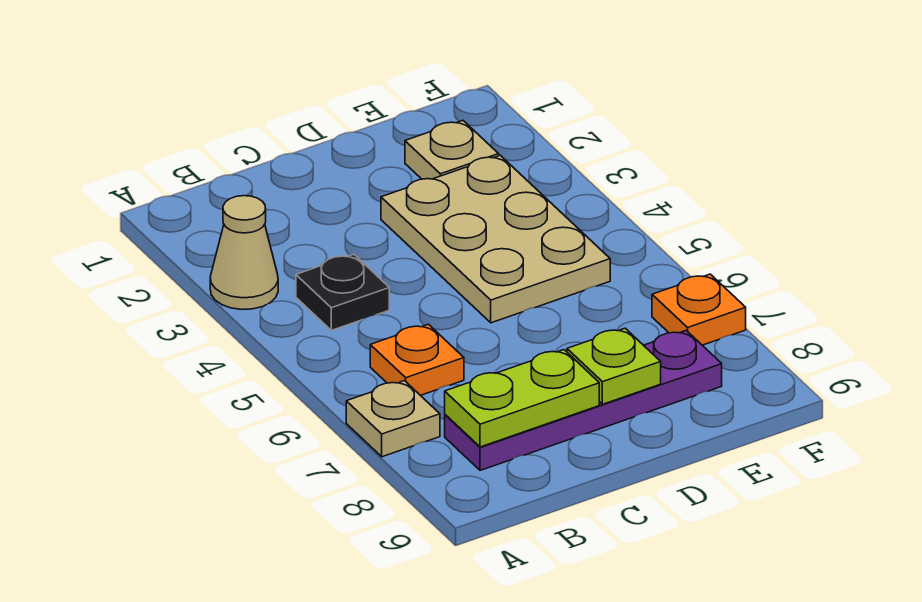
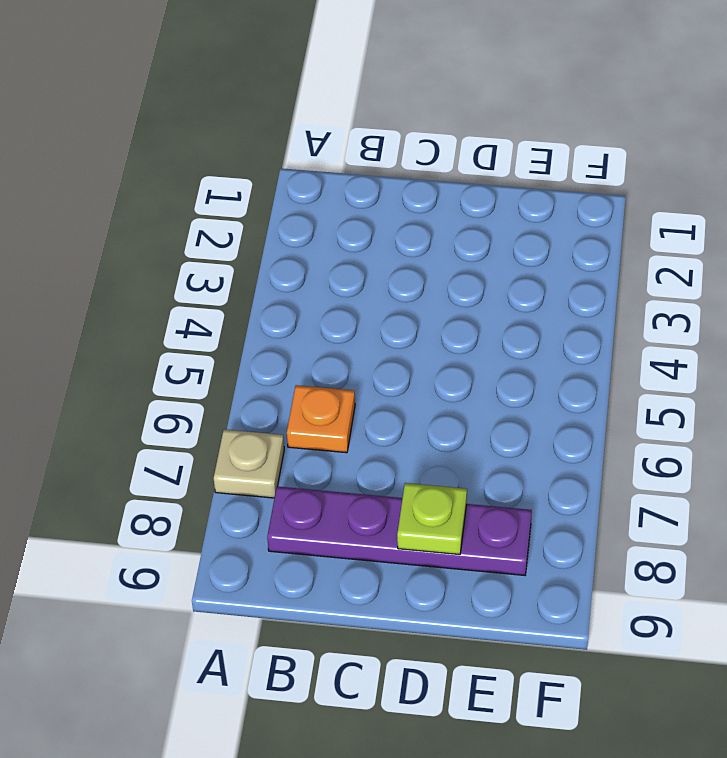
none -> tan 1x1 cone [210,196,278,310]
none -> black 1x1 plate [296,254,389,330]

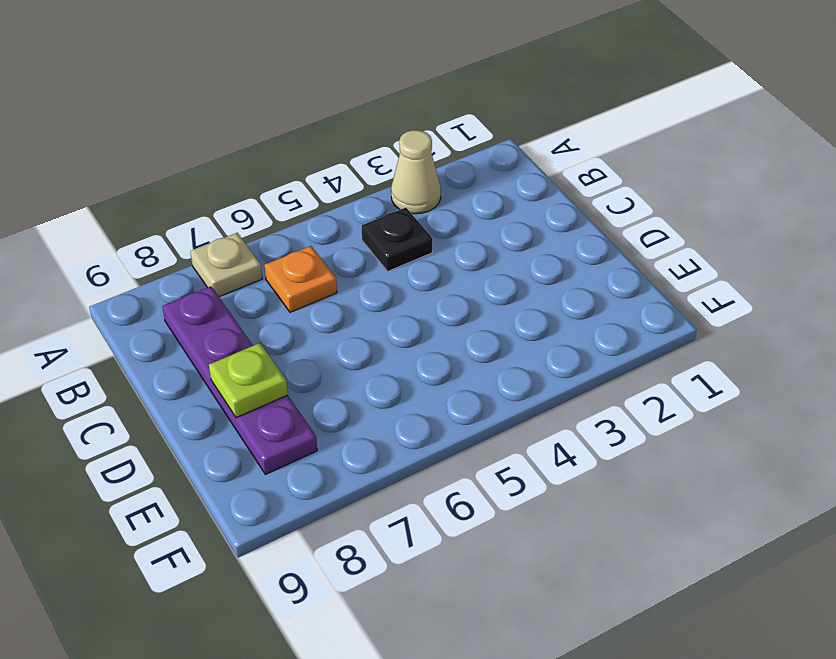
none -> tan 2x3 plate [381,155,610,323]
none -> tan 1x1 plate [405,121,499,179]

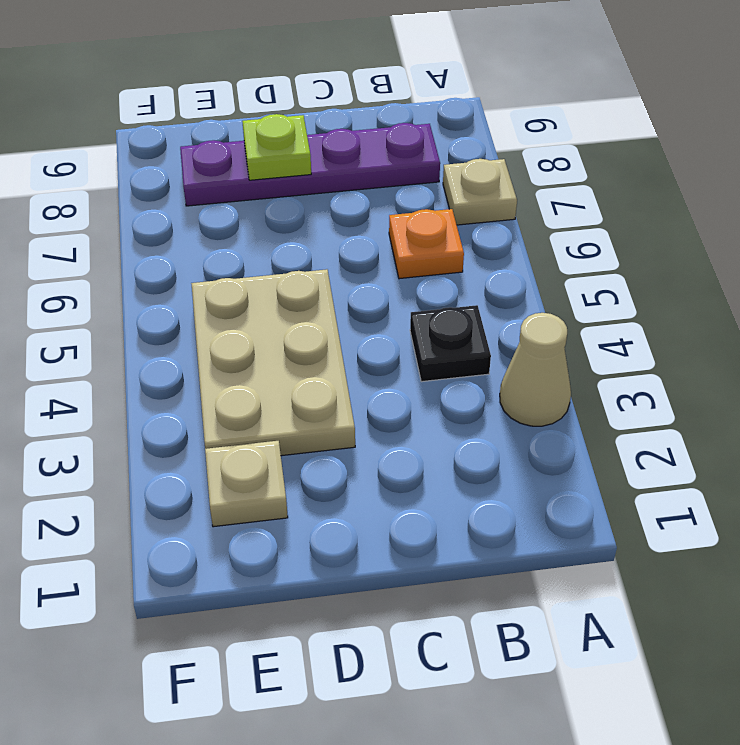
none -> orange 1x1 plate [652,274,746,345]
none -> lime 1x2 plate [445,350,599,447]

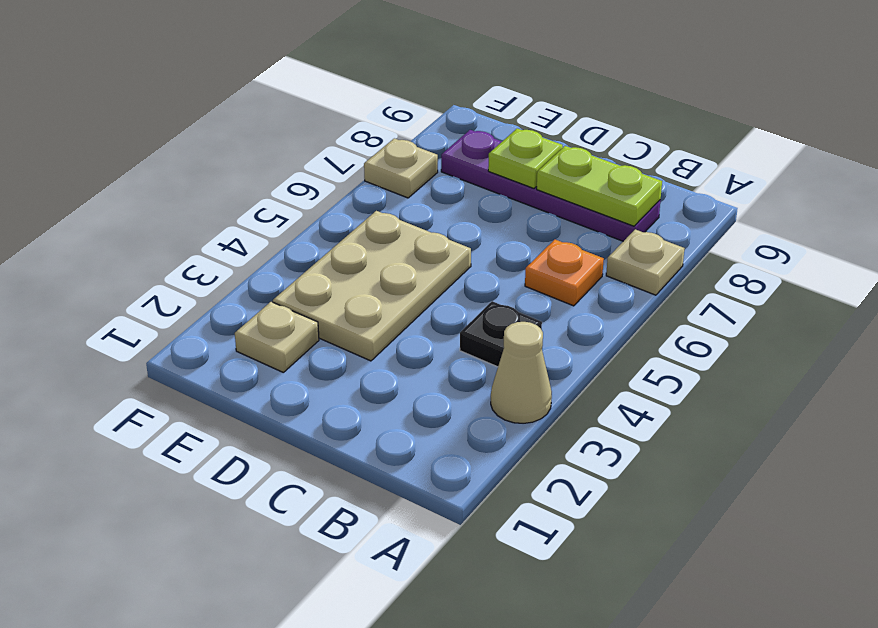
tan 1x1 plate [364,138,438,198] -> orange 1x1 plate [652,274,746,345]

